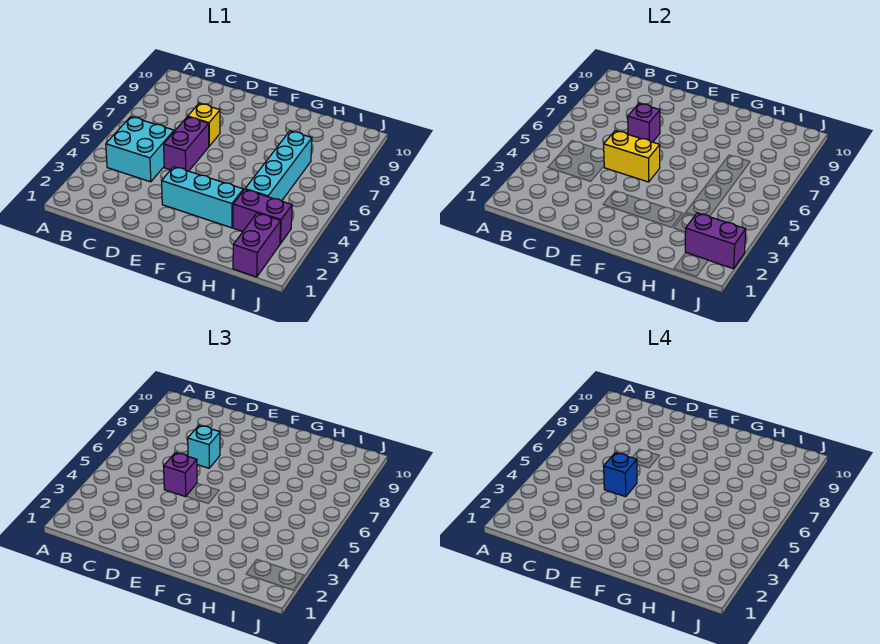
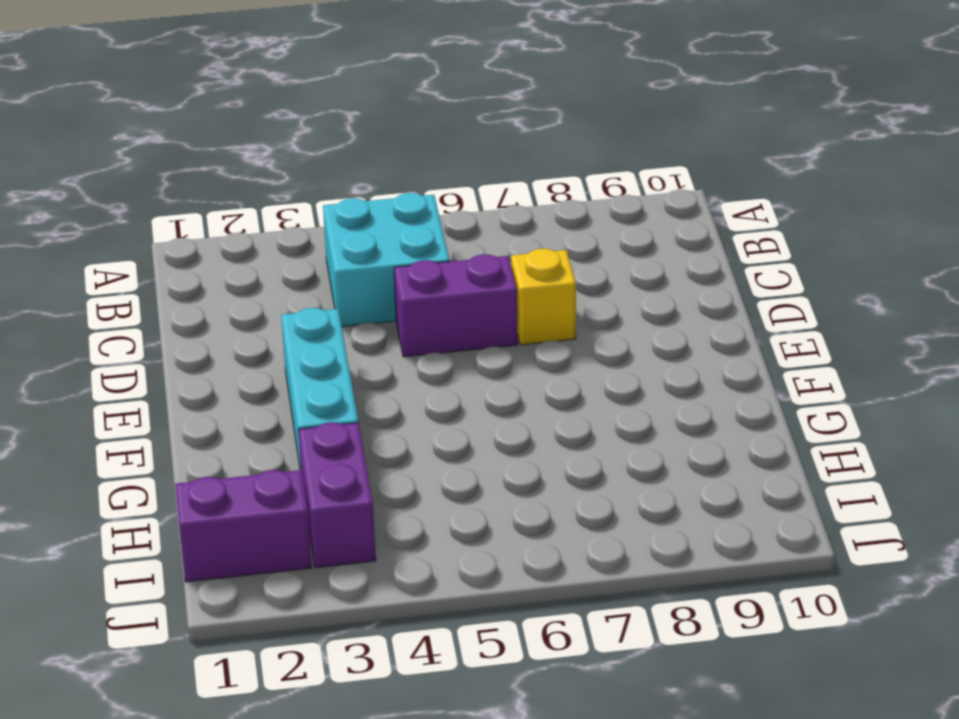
none -> cyan 1x4 brick [245,131,312,201]
none -> yellow 1x2 brick [604,131,660,182]
none -> purple 1x1 brick [628,103,660,142]

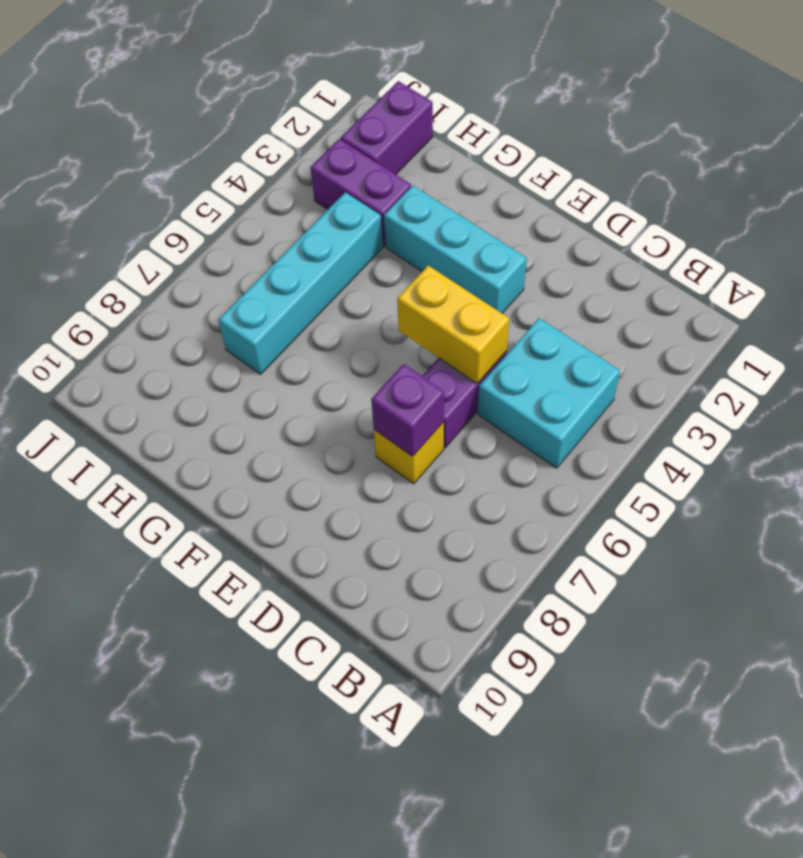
none -> purple 1x2 brick [685,213,746,269]
none -> purple 1x1 brick [164,453,197,497]
none -> cyan 1x1 brick [188,425,220,468]

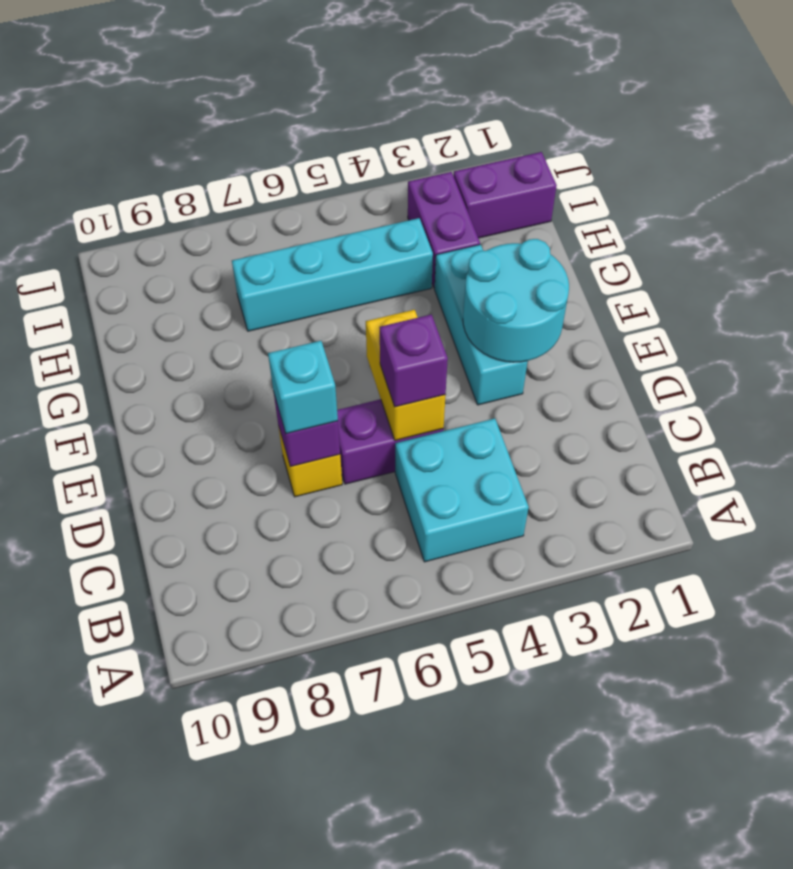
cyan 2x2 round brick [463,239,569,362] -> none
none -> purple 1x2 brick [685,213,746,269]
none -> blue 1x1 brick [604,453,637,497]

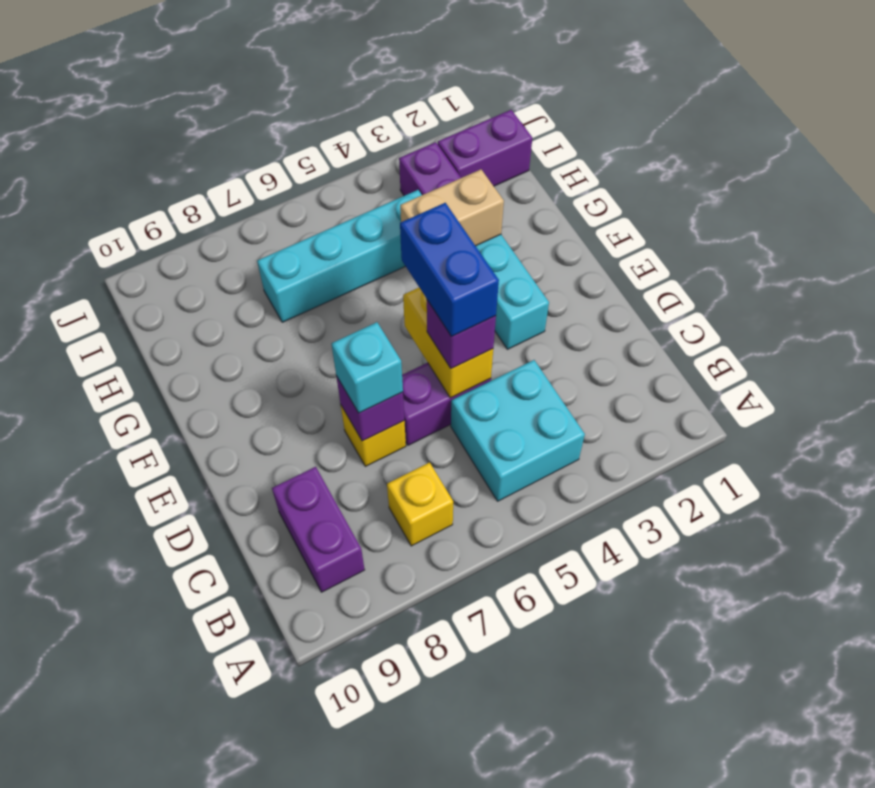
yellow 1x1 brick [387,462,453,546] -> none
purple 1x2 brick [272,467,365,592] -> purple 1x2 brick moved to [685,213,746,269]
blue 1x2 brick [400,203,499,337] -> blue 1x1 brick [604,453,637,497]
tan 1x2 brick [400,169,504,246] -> none

